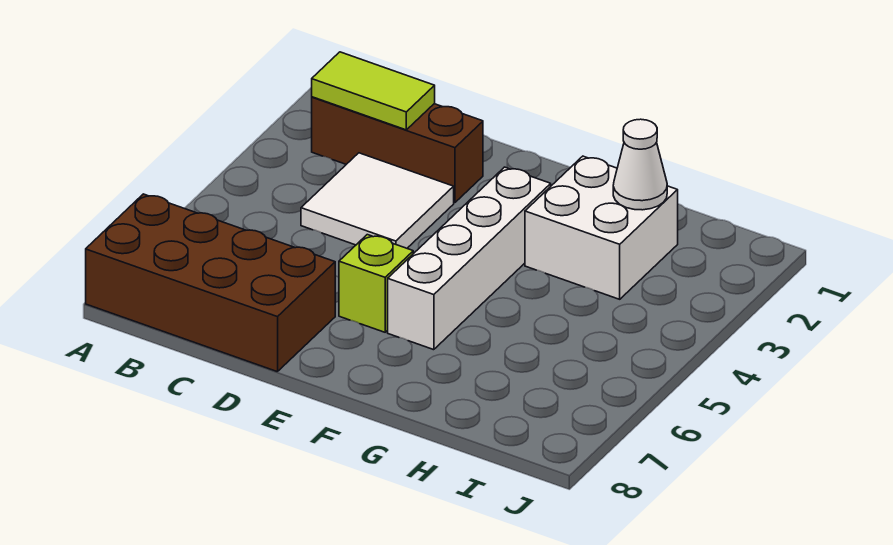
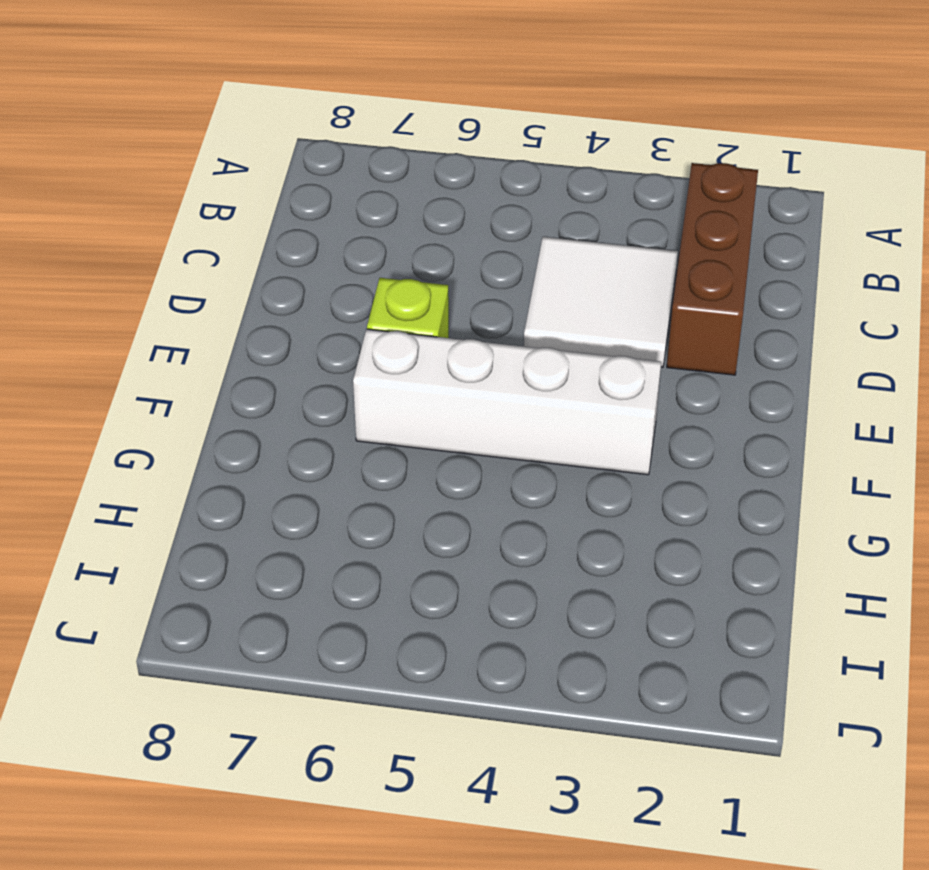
none -> brown 2x4 brick [86,194,335,372]
none -> white 2x2 brick [525,156,678,299]

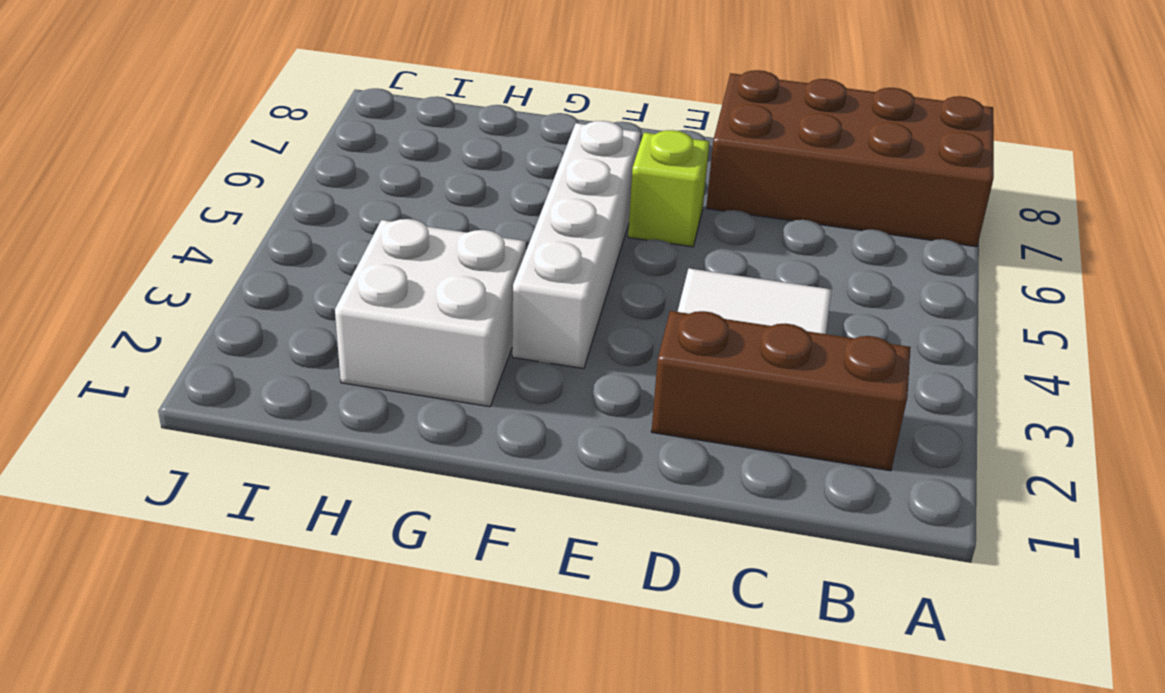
none -> lime 1x2 tile [312,52,435,130]
none -> white 1x1 cone [613,119,667,210]

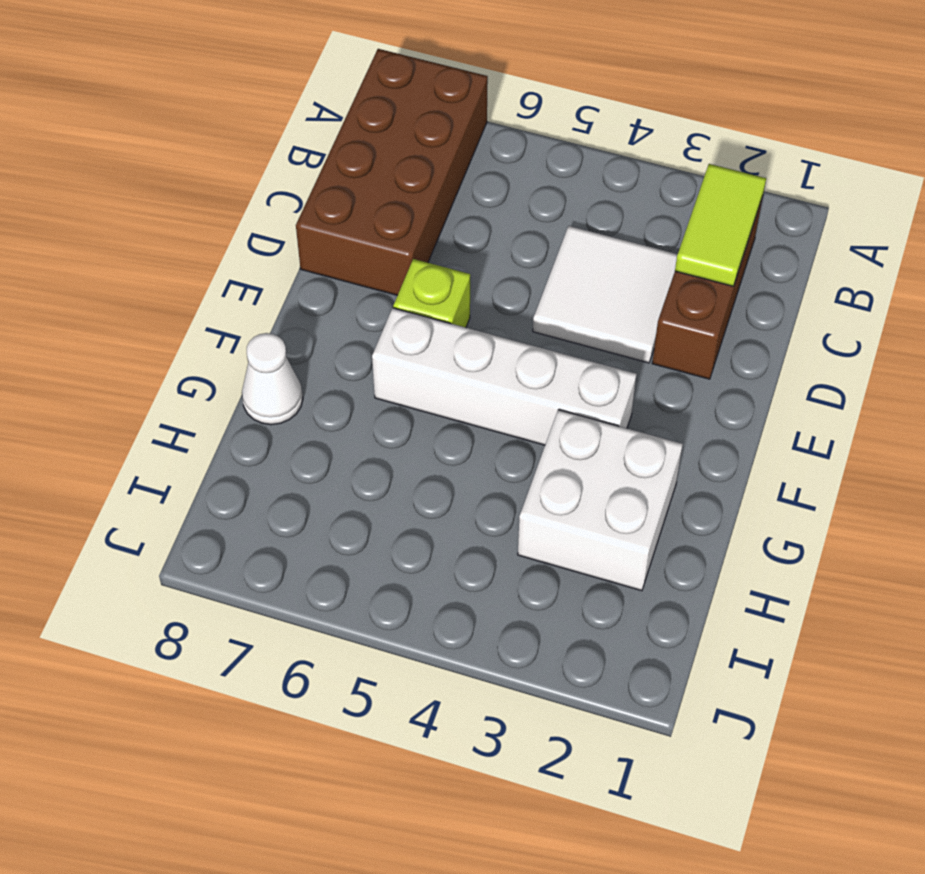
white 1x1 cone [242,333,303,425] -> white 1x1 cone moved to [613,119,667,210]

